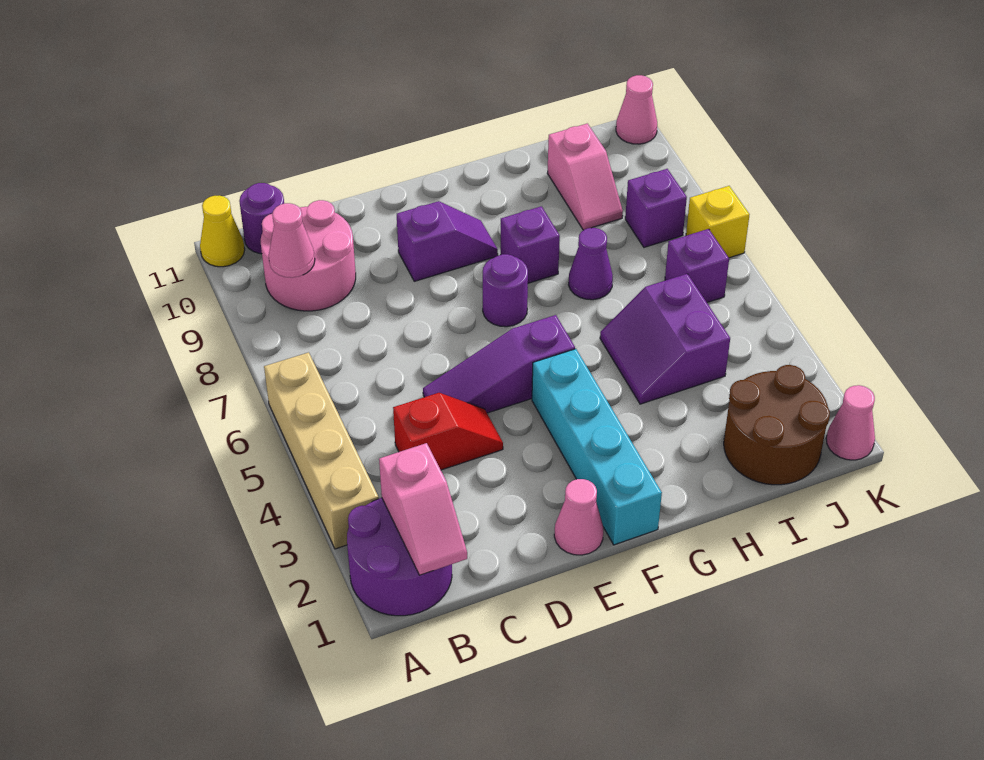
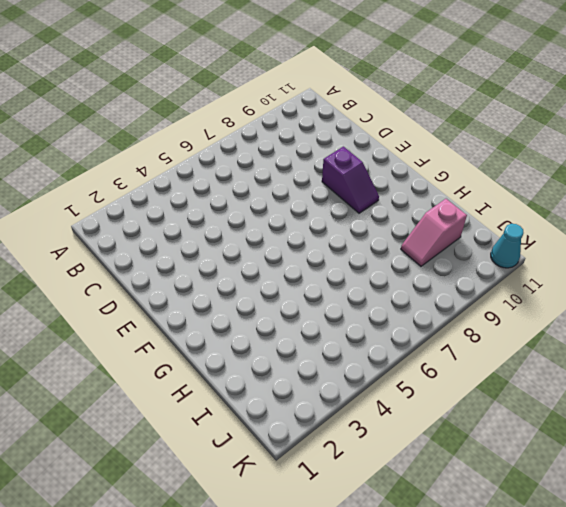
cyan 1x1 cone [491,224,523,268] -> pink 1x1 cone [616,75,657,144]
none -> purple 2x2 round brick [347,498,452,616]
none -> tan 1x4 brick [264,352,379,549]
none -> yellow 1x1 cone [200,196,245,267]

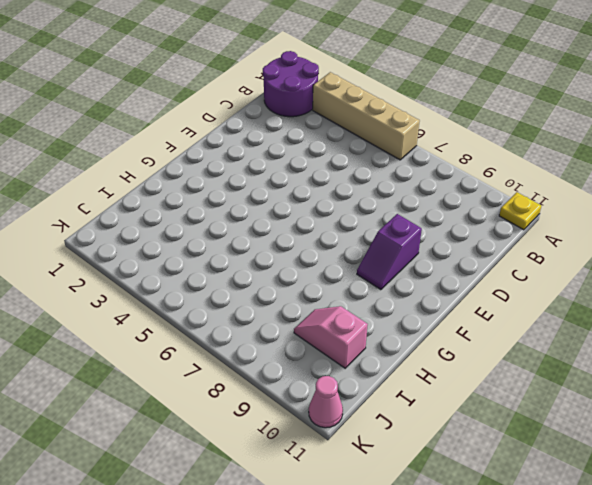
yellow 1x1 plate [499,192,541,230] -> yellow 1x1 cone [200,196,245,267]
none -> pink 2x2 round brick [261,200,356,311]
none -> purple 1x1 round brick [239,183,284,254]
none -> red 1x2 slope [393,393,503,470]

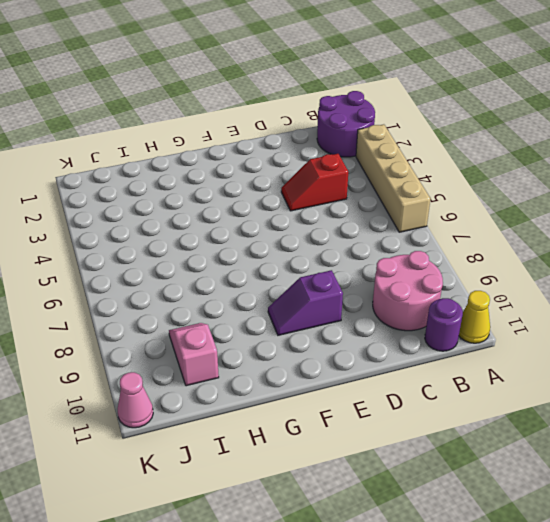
none -> purple 1x3 slope [423,315,575,413]
none -> pink 1x1 cone [554,479,604,555]
none -> cyan 1x4 brick [532,349,662,545]

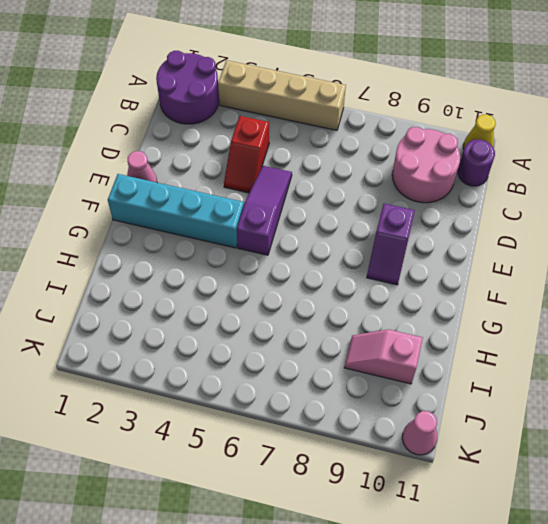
none -> purple 1x1 round brick [483,254,528,327]
none -> purple 1x1 brick [501,206,560,283]
none -> purple 2x2 slope [600,274,730,404]

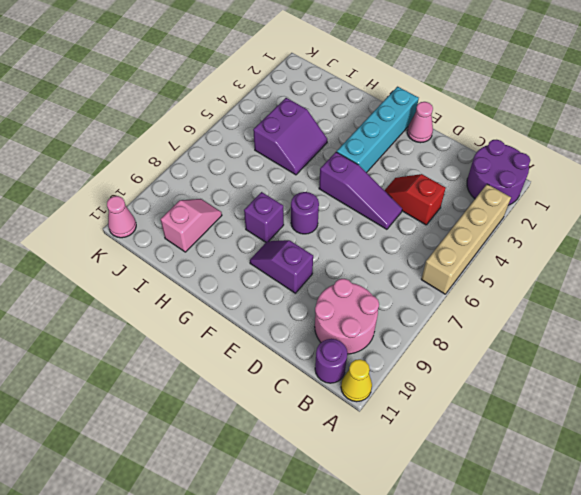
none -> purple 1x1 cone [569,228,613,300]
none -> brown 2x2 round brick [724,365,830,485]
none -> purple 1x1 brick [665,229,729,302]

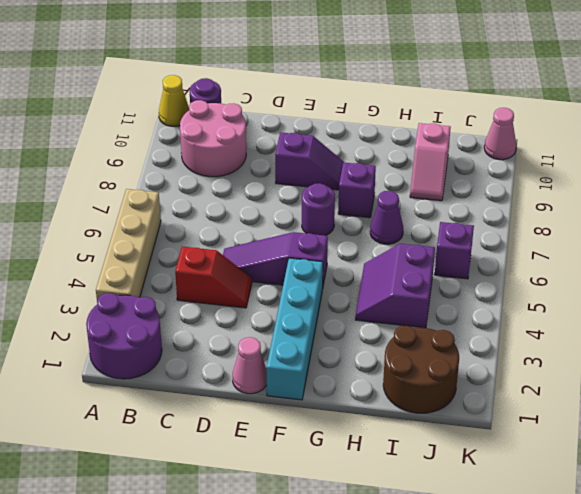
none -> purple 1x1 brick [625,169,687,247]
none -> pink 1x1 cone [826,385,875,460]
none -> yellow 1x1 brick [686,186,750,258]

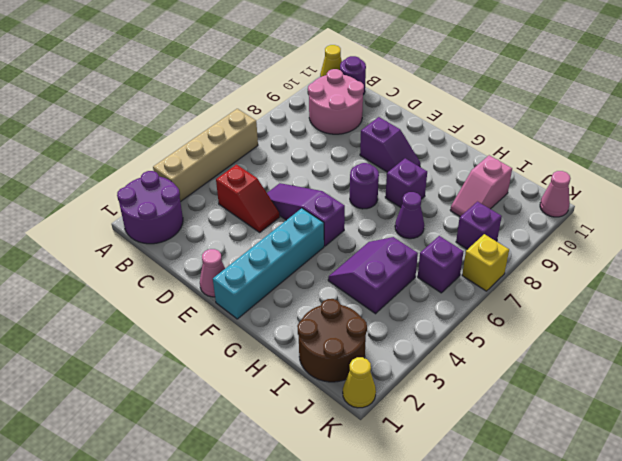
yellow 1x1 cone [343,357,376,408] -> pink 1x1 cone [826,385,875,460]
none -> pink 1x2 slope [379,443,467,575]
none -> pink 1x1 cone [269,203,315,278]

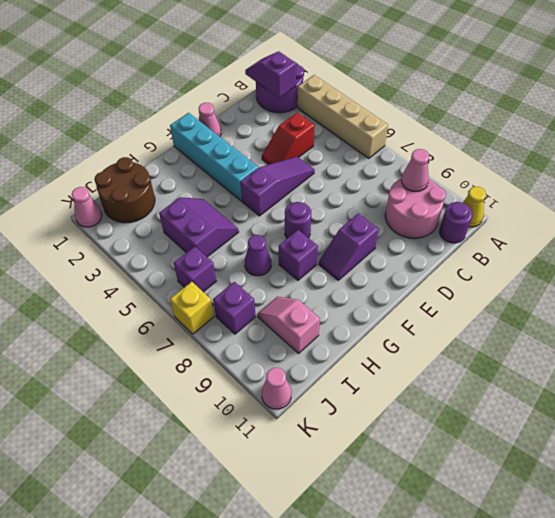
purple 1x2 slope [245,51,296,98] -> pink 1x2 slope [379,443,467,575]

